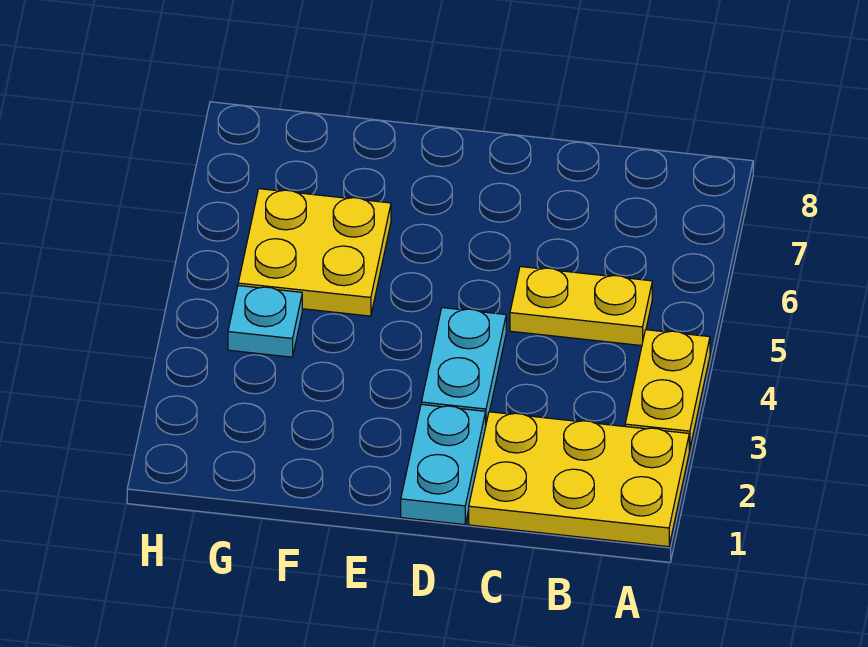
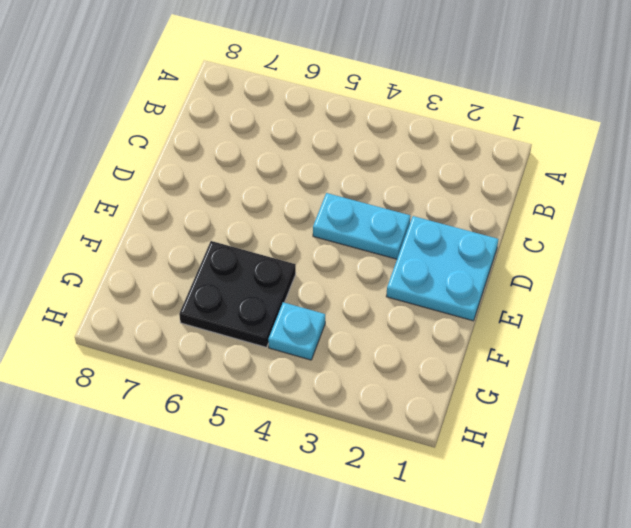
cyan 2x2 plate [386,216,498,321] -> cyan 1x2 plate [401,404,486,525]
black 2x2 plate [179,241,296,347] -> yellow 2x2 plate [238,189,391,316]
none -> yellow 2x3 plate [469,412,689,547]
none -> yellow 1x2 plate [625,330,710,450]

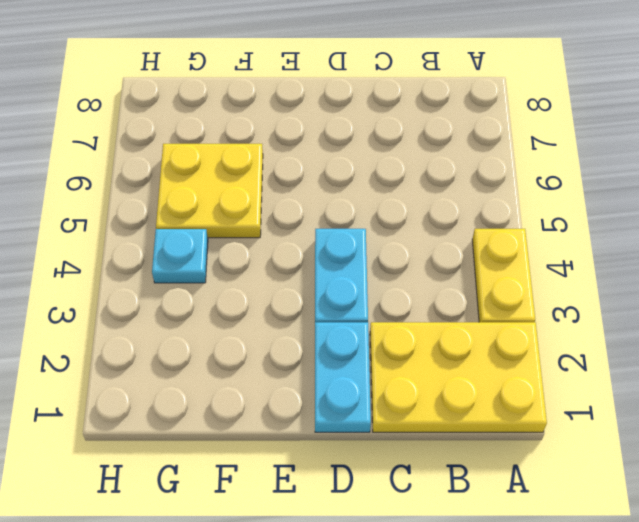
none -> yellow 1x2 plate [510,267,652,346]

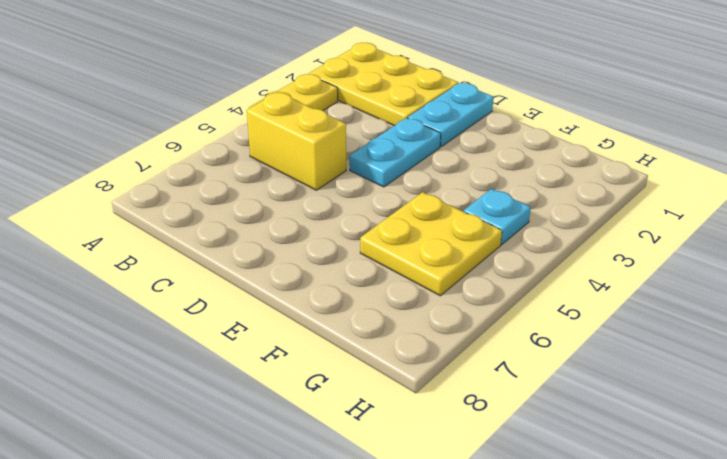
yellow 1x2 brick [247,93,346,190] -> yellow 1x2 plate [510,267,652,346]

